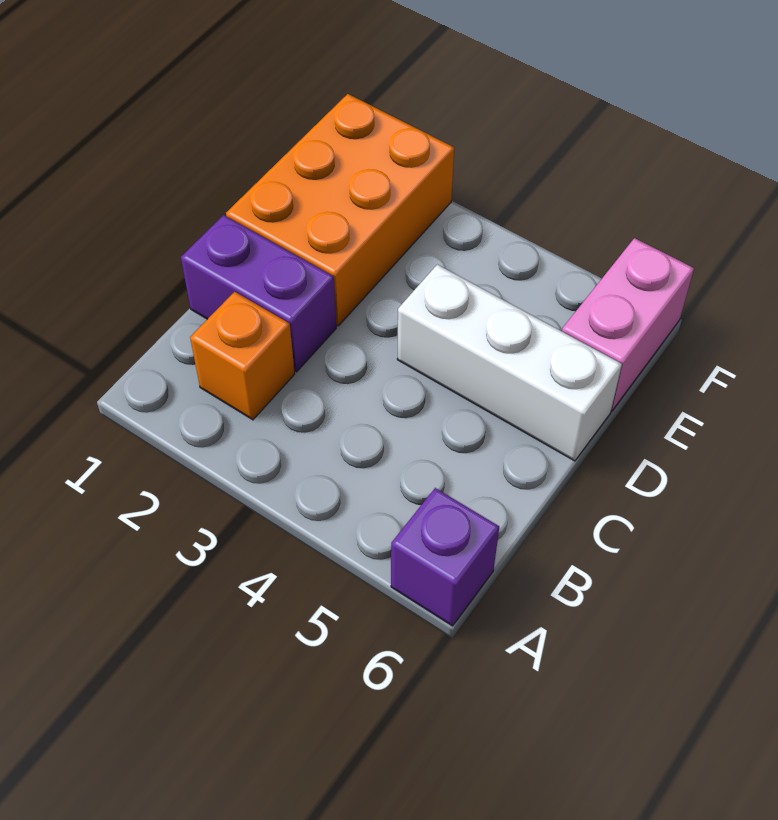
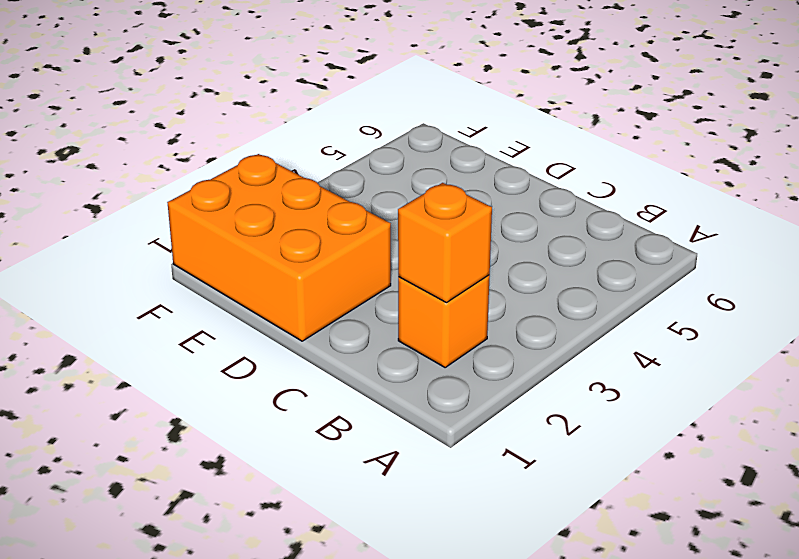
orange 1x1 brick [398,183,492,303] -> none
none -> purple 1x1 brick [391,488,499,626]
none -> purple 1x2 brick [181,215,336,372]

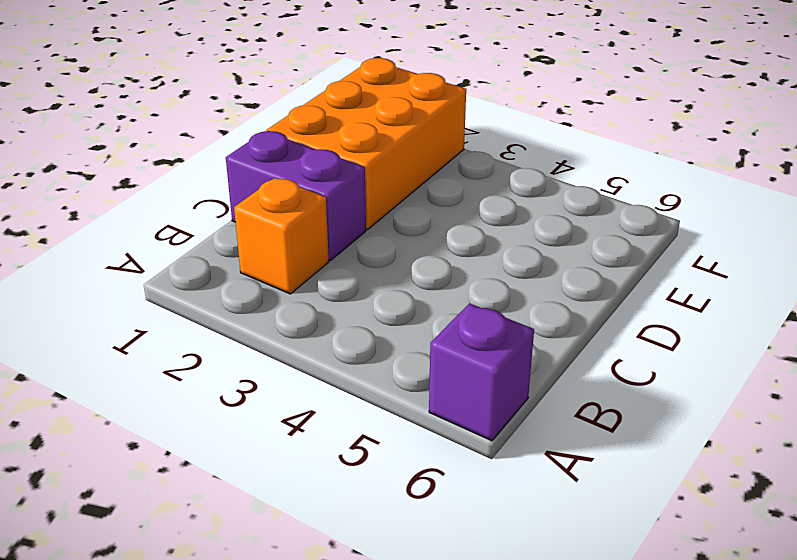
none -> white 1x3 brick [397,264,622,461]
none -> pink 1x2 brick [562,238,694,411]

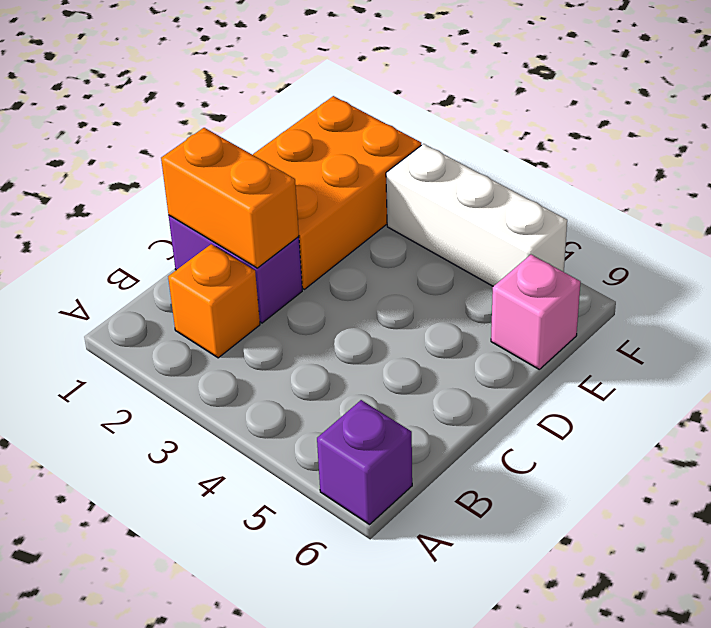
orange 1x2 brick [161,128,299,268] -> none
pink 1x1 brick [491,255,580,369] -> pink 1x2 brick [562,238,694,411]
white 1x3 brick [386,144,567,286] -> white 1x3 brick moved to [397,264,622,461]

